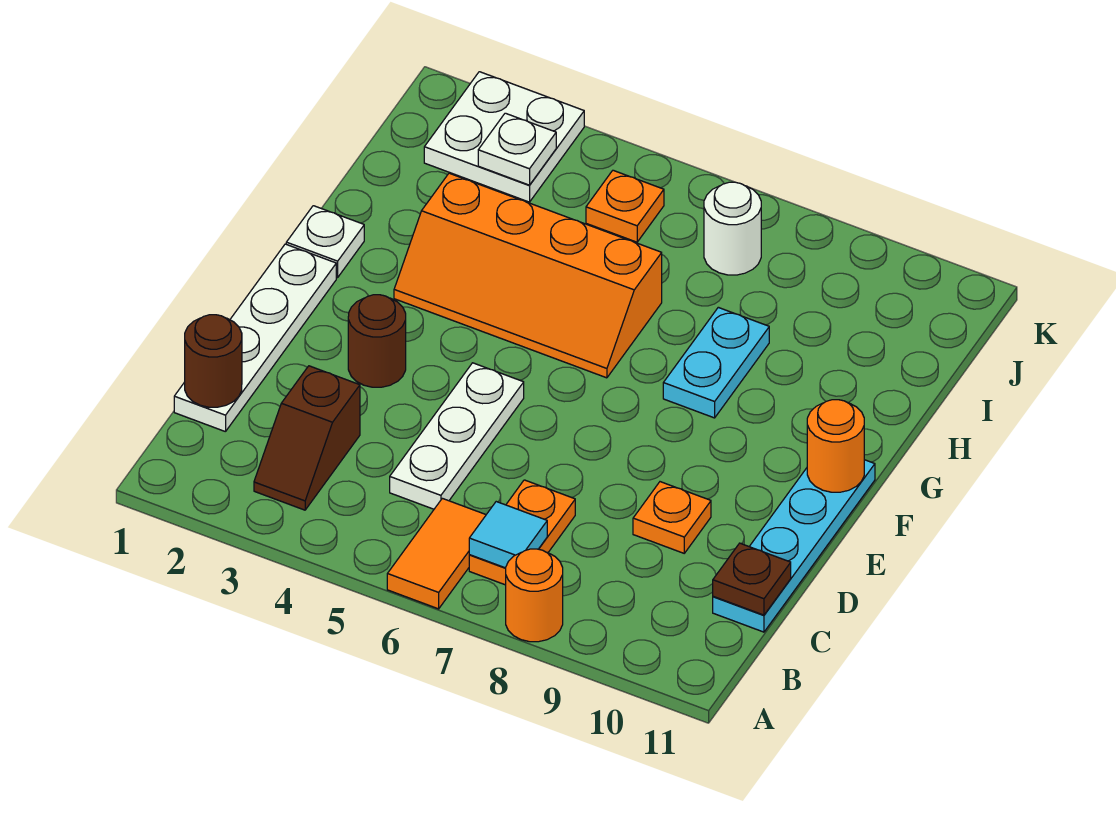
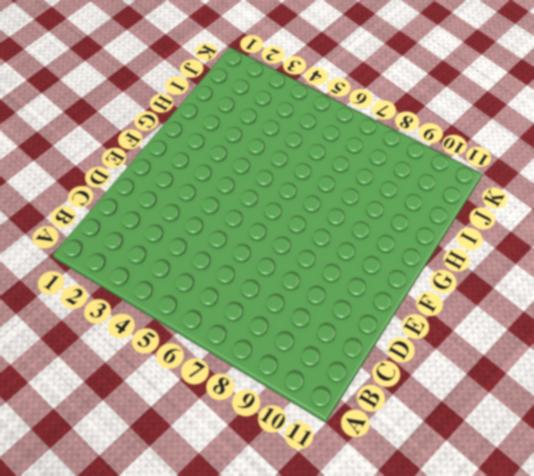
none -> orange 1x2 tile [387,498,486,609]
none -> orange 1x1 round brick [506,549,563,642]
none -> brown 1x2 slope [254,366,360,510]

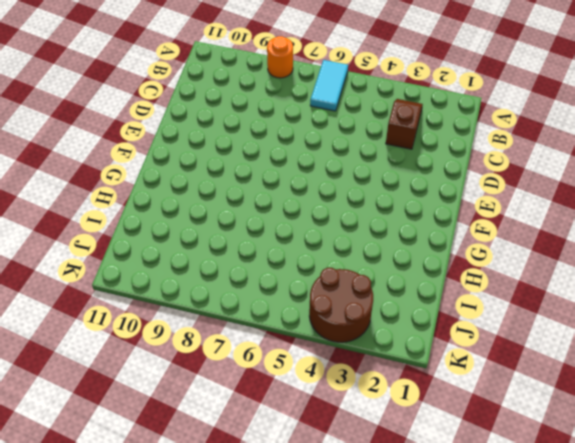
cyan 1x2 tile [310,60,348,111] -> orange 1x2 tile [387,498,486,609]
brown 2x2 round brick [309,268,373,342] -> white 2x2 plate [424,72,584,202]
none -> orange 1x2 plate [469,480,575,585]
none -> white 1x4 plate [174,244,336,432]
none -> white 1x3 plate [390,363,524,509]

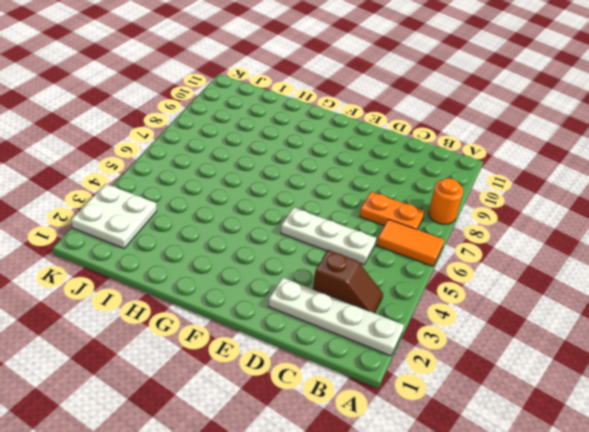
white 1x4 plate [268,278,404,356] -> white 1x4 plate moved to [174,244,336,432]
none -> cyan 1x4 plate [713,460,875,632]
none -> orange 1x1 plate [633,482,711,553]
none -> brown 1x1 round brick [348,295,406,387]

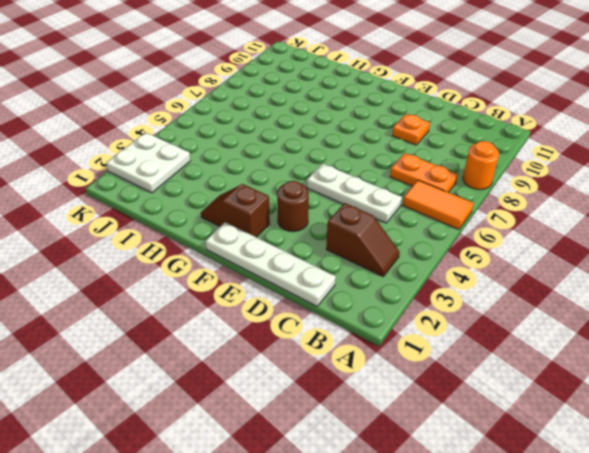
brown 1x2 slope [201,184,270,237] -> none
none -> cyan 1x4 plate [713,460,875,632]
none -> white 1x1 plate [286,206,364,278]
none -> orange 2x4 slope [394,173,662,378]

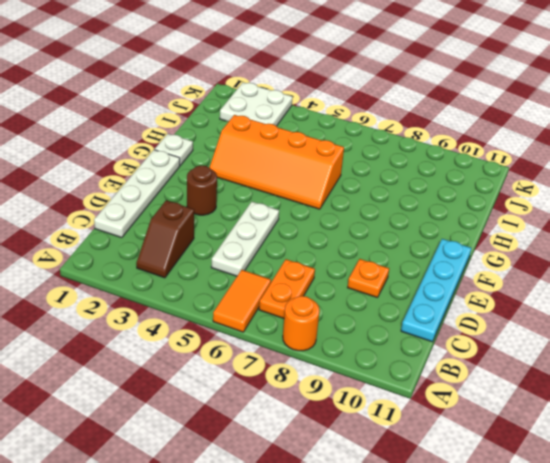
none -> cyan 1x2 plate [663,307,769,418]
none -> orange 1x1 plate [586,170,664,242]
none -> white 1x1 round brick [704,182,761,275]

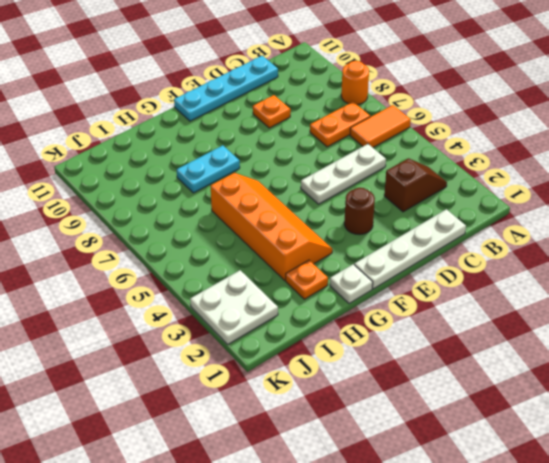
orange 1x1 plate [286,260,328,299] -> orange 1x1 plate moved to [586,170,664,242]
none -> white 1x1 round brick [704,182,761,275]
none -> cyan 1x1 tile [469,502,547,568]
none -> brown 1x1 round brick [185,315,242,407]

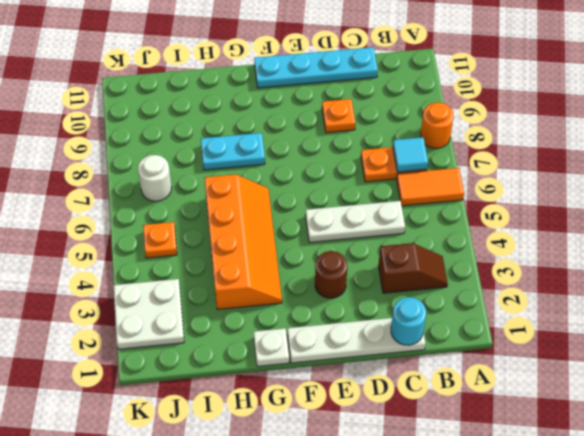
cyan 1x1 round brick [391,297,426,345] -> brown 1x1 round brick [185,315,242,407]
none -> brown 1x1 plate [713,543,791,615]
none -> orange 1x1 round brick [807,400,864,492]
none -> white 1x1 plate [478,113,556,185]

